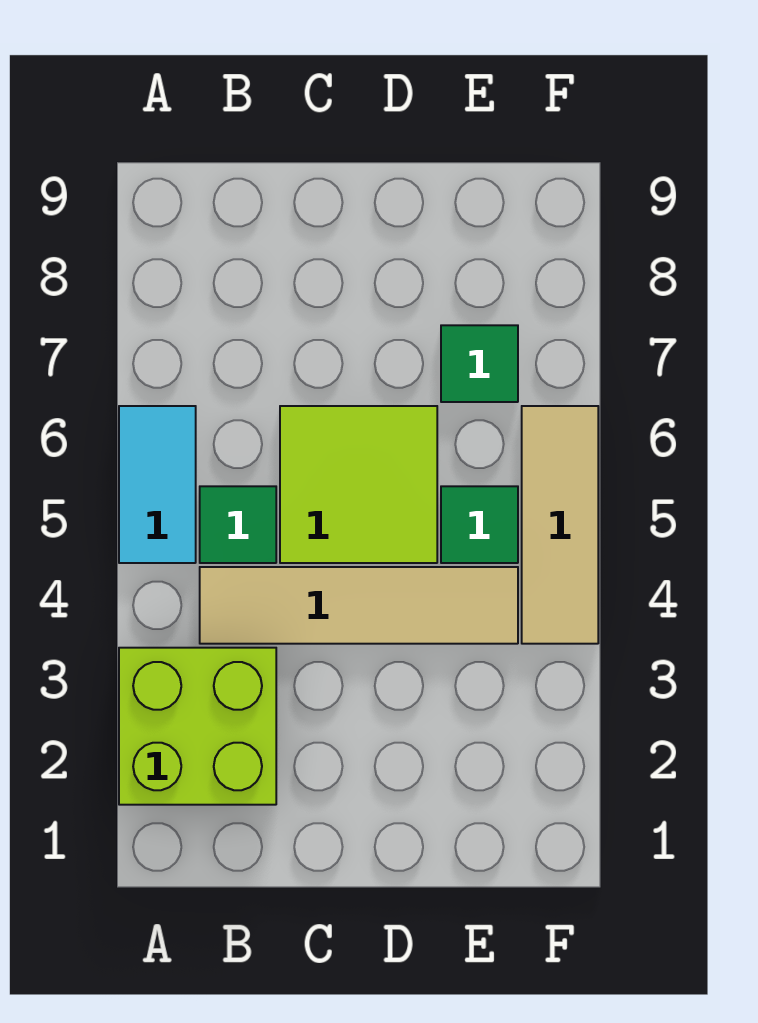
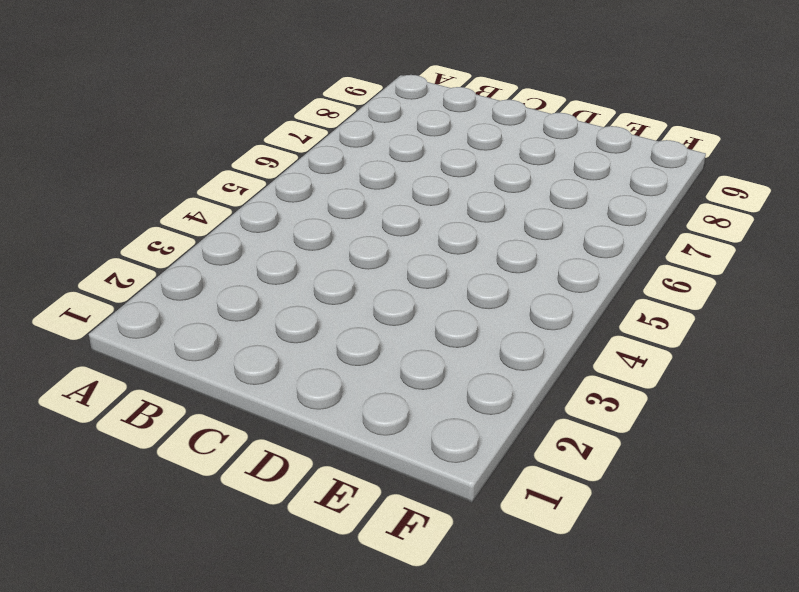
none -> lime 2x2 brick [119,648,276,805]
none -> cyan 1x2 tile [119,406,196,563]

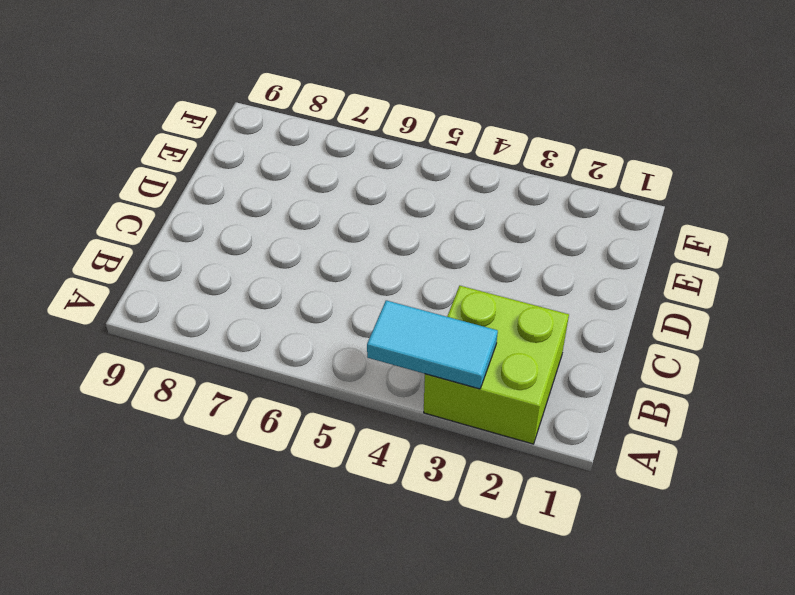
cyan 1x2 tile [367,300,498,389] -> cyan 1x2 tile moved to [119,406,196,563]
none -> tan 1x4 tile [200,567,518,644]
none -> green 1x1 tile [200,486,276,563]

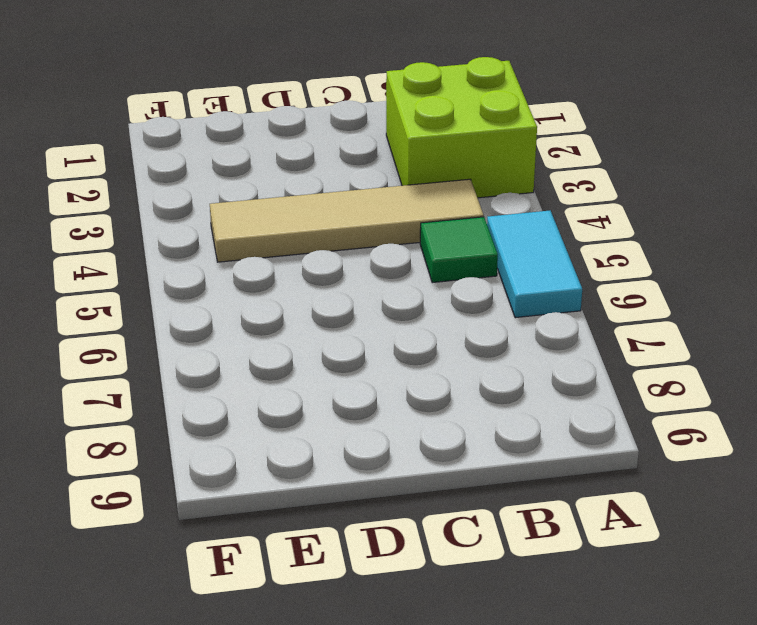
none -> lime 2x2 tile [280,406,437,563]
none -> green 1x1 tile [441,486,518,563]

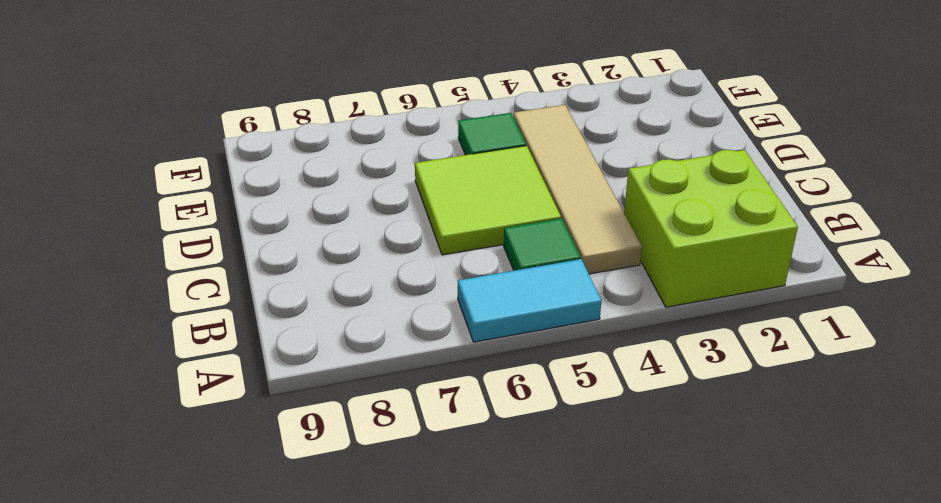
none -> green 1x1 tile [441,325,518,402]
none -> tan 1x3 tile [522,406,598,644]

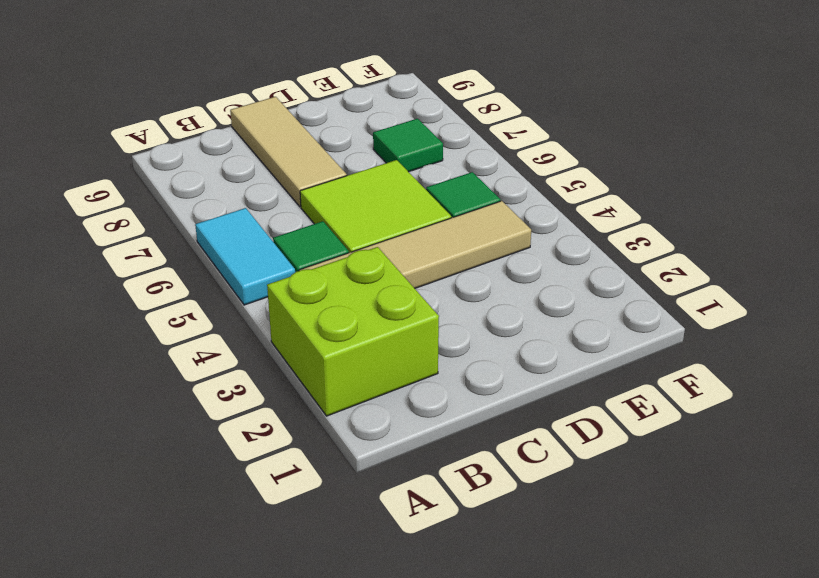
tan 1x3 tile [230,97,347,207] -> tan 1x3 tile moved to [522,406,598,644]

